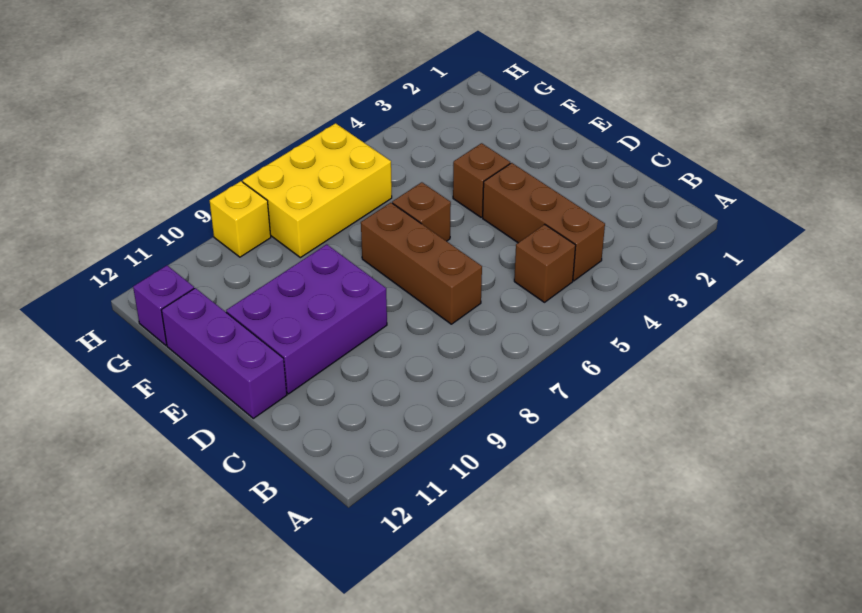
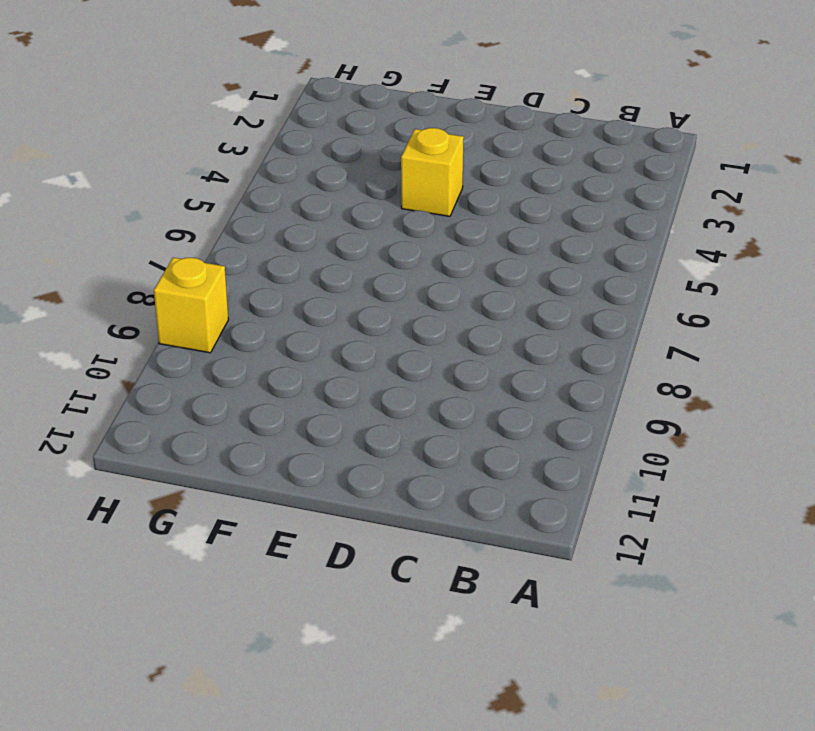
yellow 1x1 brick [401,128,464,216] -> brown 1x1 brick [453,143,510,217]
none -> brown 1x3 brick [483,163,605,281]
none -> brown 1x1 brick [514,224,576,302]

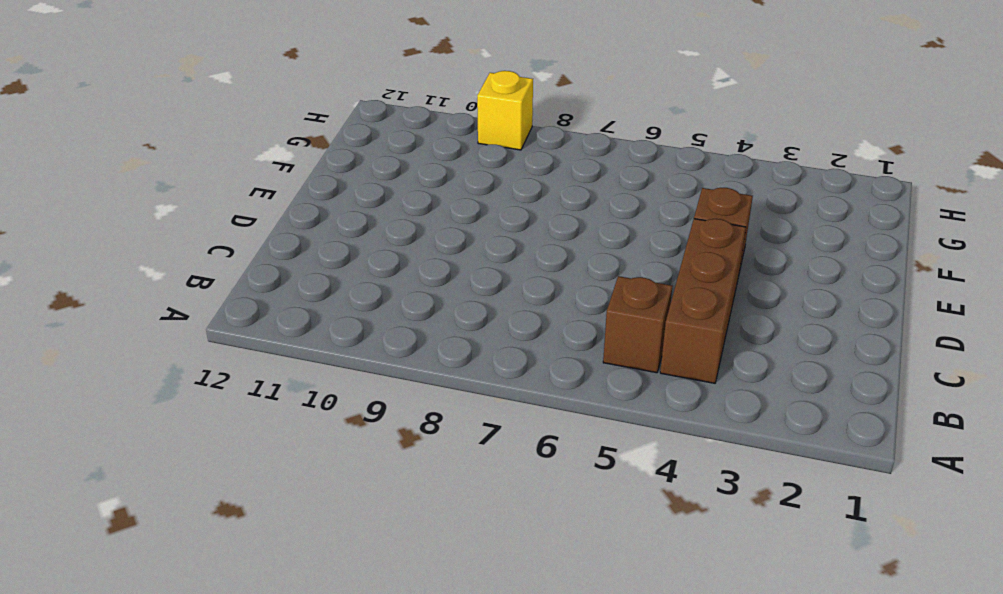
none -> brown 1x3 brick [361,203,482,324]
none -> purple 2x3 brick [226,244,387,394]

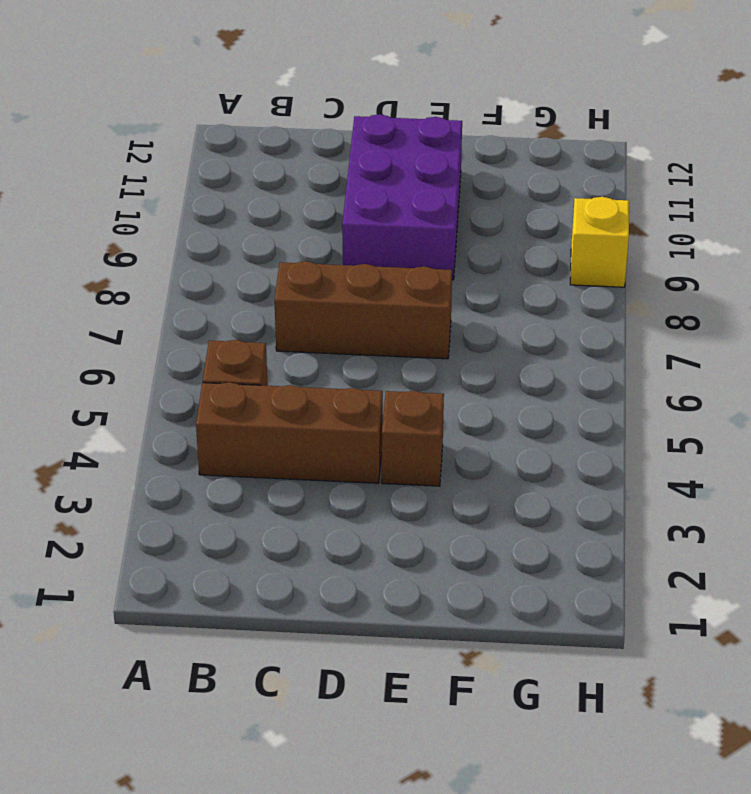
none -> purple 1x3 brick [161,288,287,418]
none -> brown 1x1 brick [392,182,451,241]

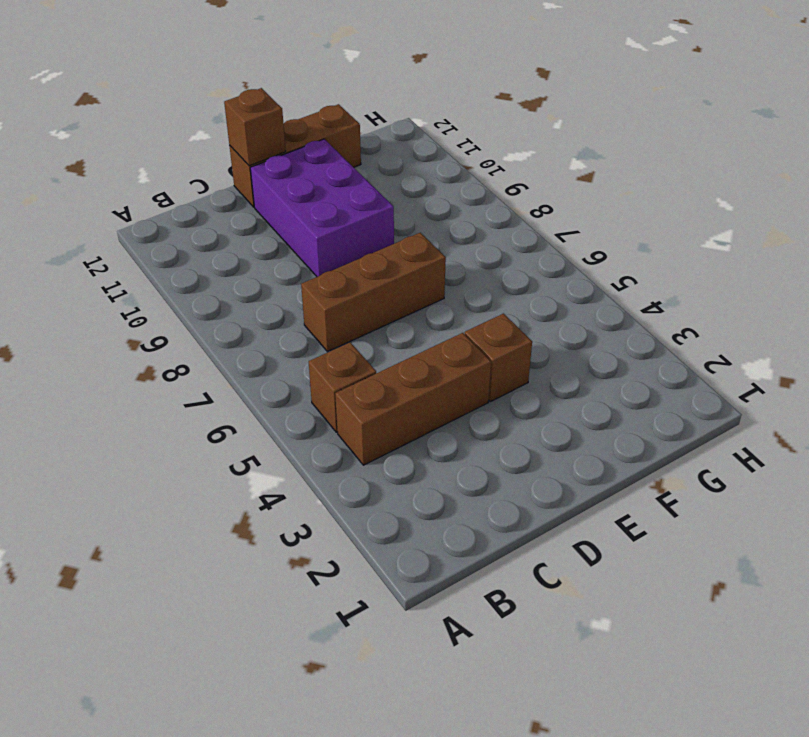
brown 1x3 brick [229,104,361,207] -> purple 1x3 brick [161,288,287,418]
brown 1x1 brick [224,88,286,166] -> brown 1x1 brick moved to [392,182,451,241]
none -> yellow 2x3 brick [243,123,392,258]
none -> purple 1x1 brick [133,265,194,345]

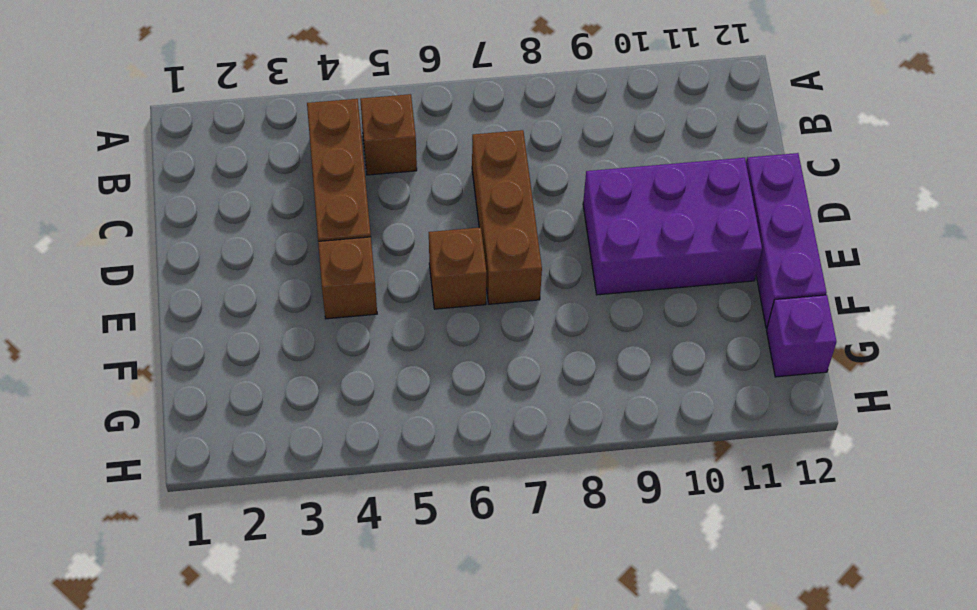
none -> yellow 2x3 brick [243,123,392,258]
none -> yellow 1x1 brick [210,181,271,257]

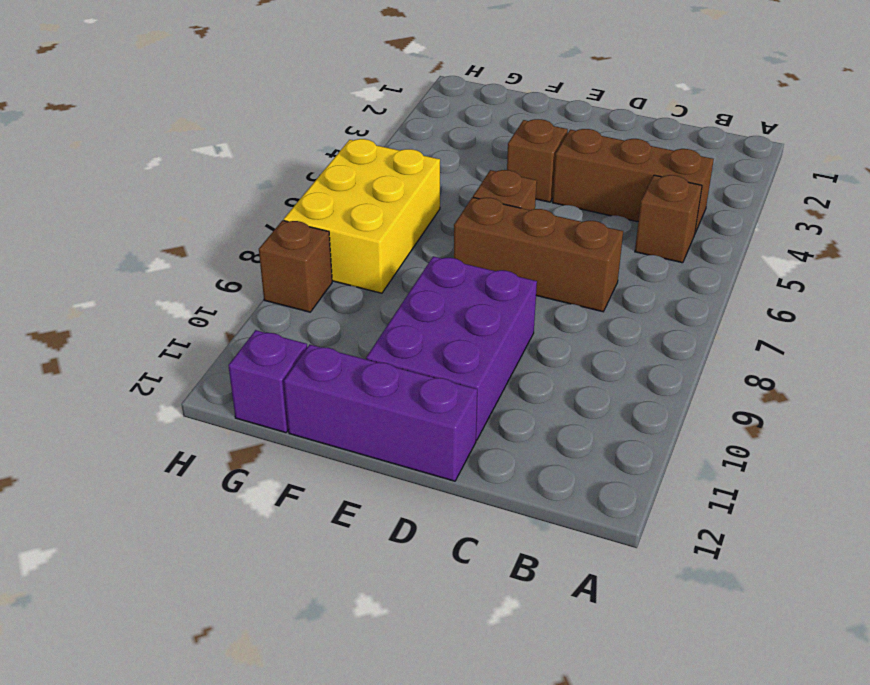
brown 1x1 brick [259,220,332,312] -> yellow 1x1 brick [210,181,271,257]

